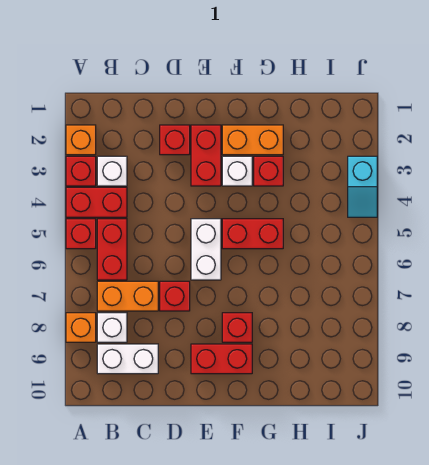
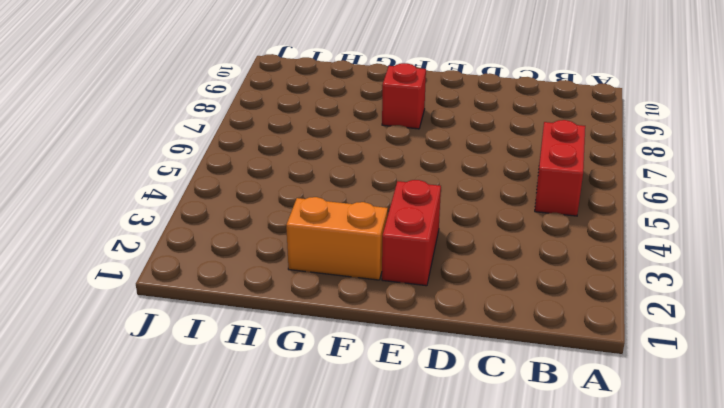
none -> orange 1x1 brick [66,125,96,155]
none -> red 1x1 brick [66,156,96,186]
none -> red 1x2 brick [66,187,127,217]

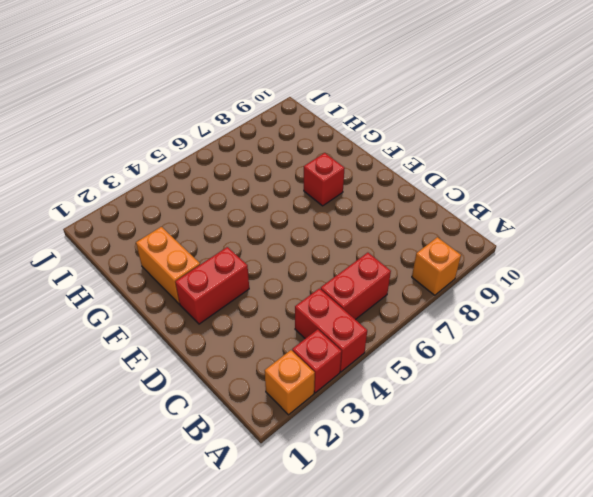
none -> red 1x1 brick [66,219,96,249]
none -> white 1x1 brick [97,156,127,186]
none -> orange 1x2 brick [97,281,158,311]

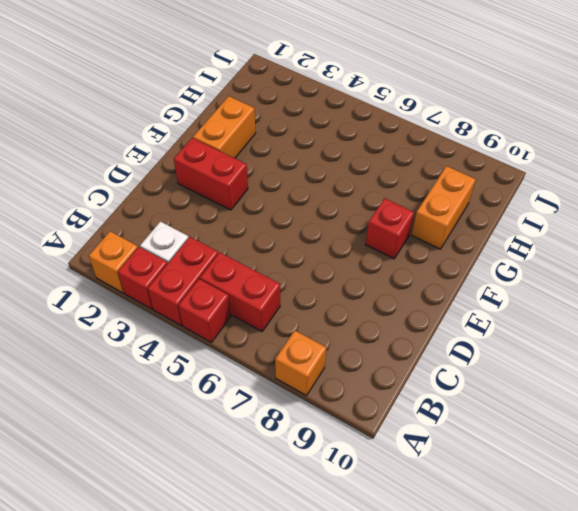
orange 1x2 brick [412,166,476,249] -> orange 1x2 brick moved to [97,281,158,311]
none -> white 1x1 brick [97,313,127,342]
none -> white 1x2 brick [97,344,158,374]
none -> red 1x1 brick [160,125,190,155]

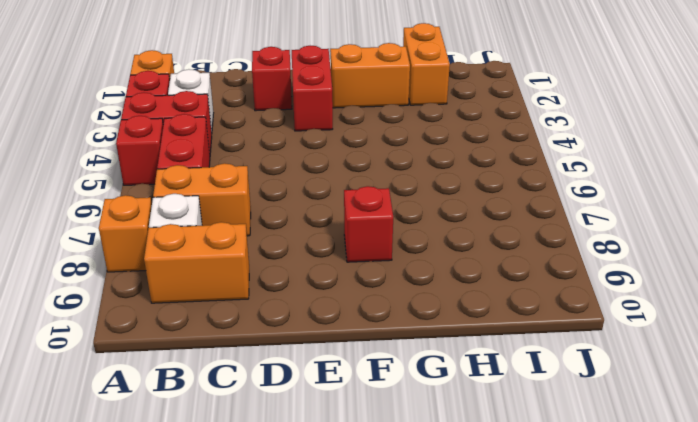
orange 1x2 brick [144,222,249,303] -> white 1x2 brick [97,344,158,374]
orange 1x2 brick [403,23,450,105] -> none
none -> red 1x1 brick [160,281,190,311]
none -> white 1x2 brick [191,219,221,280]
none -> red 1x2 brick [191,344,252,374]

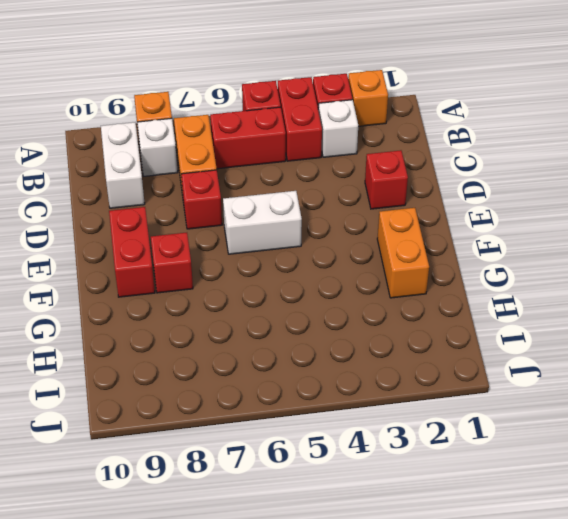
none -> red 1x2 brick [191,125,221,186]
none -> white 1x1 brick [222,156,252,186]
none -> red 1x2 brick [222,219,283,249]

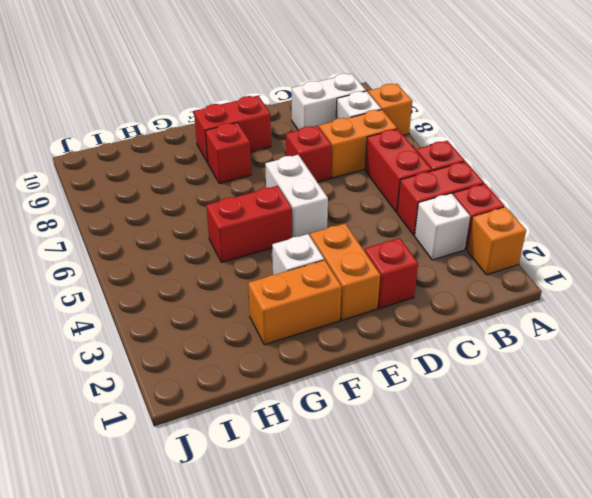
orange 1x2 brick [310,224,380,320] -> red 1x2 brick [191,125,221,186]
none -> red 1x1 brick [254,156,283,186]
none -> cyan 1x2 slope [348,156,377,217]

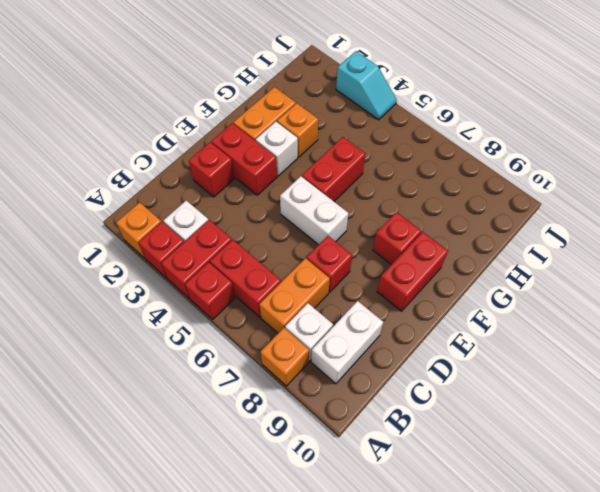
orange 1x1 brick [277,103,318,157] -> red 1x1 brick [254,156,283,186]

